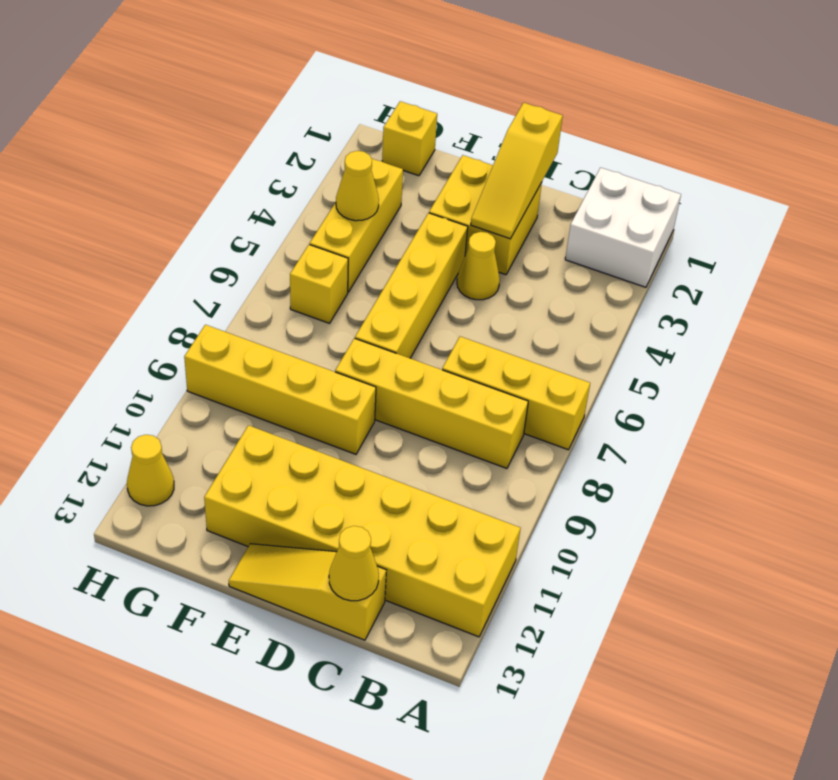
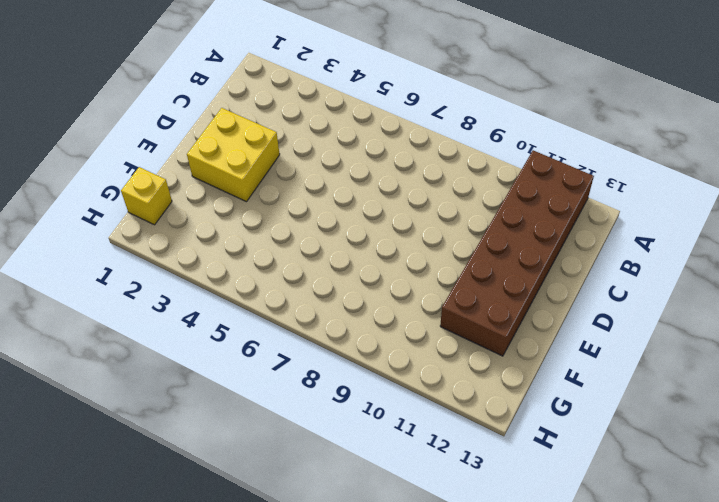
brown 2x6 brick [440,150,594,356] -> yellow 2x6 brick [204,425,521,637]
none -> white 2x2 brick [565,168,681,287]
none -> yellow 1x3 brick [442,337,590,450]
none -> yellow 1x4 brick [335,338,528,468]

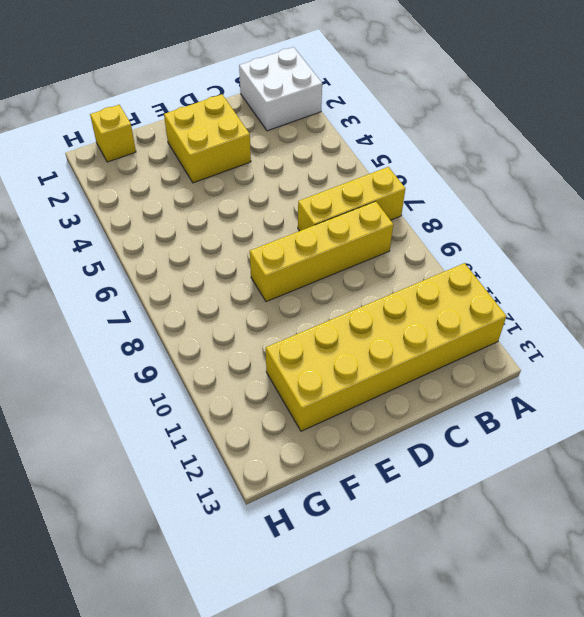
none -> yellow 1x3 slope [229,544,386,640]
none -> yellow 1x1 cone [457,232,500,300]
none -> yellow 1x4 brick [355,213,468,358]

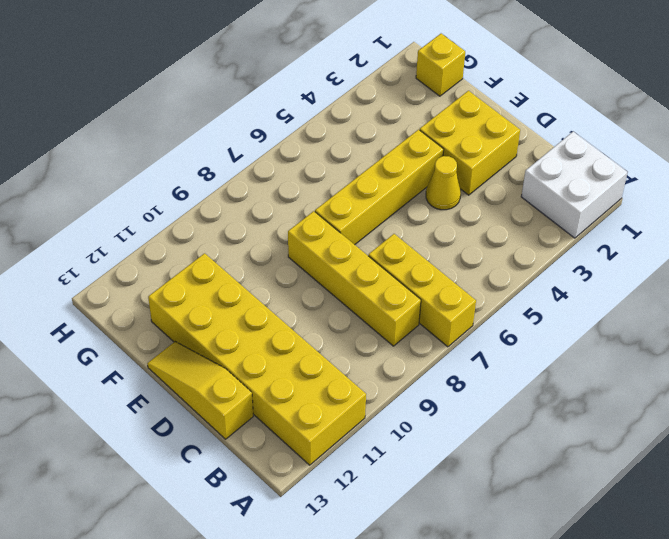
none -> yellow 1x4 brick [184,325,376,454]
none -> yellow 1x3 brick [310,159,403,292]
none -> yellow 1x1 brick [290,245,348,323]

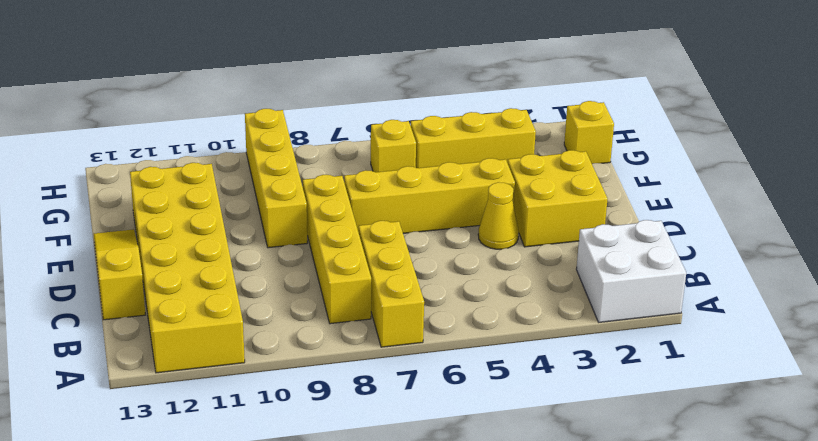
none -> yellow 1x1 cone [127,435,174,506]
none -> yellow 1x1 cone [329,526,379,601]
none -> yellow 1x3 slope [471,103,563,239]

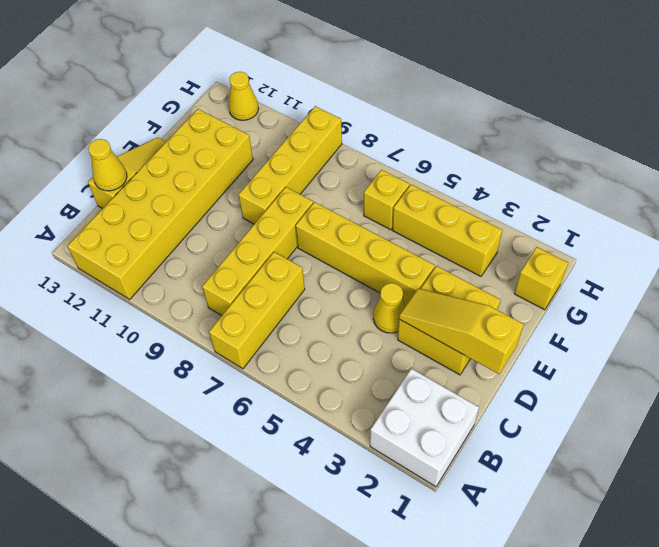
none -> yellow 1x1 cone [336,151,379,221]

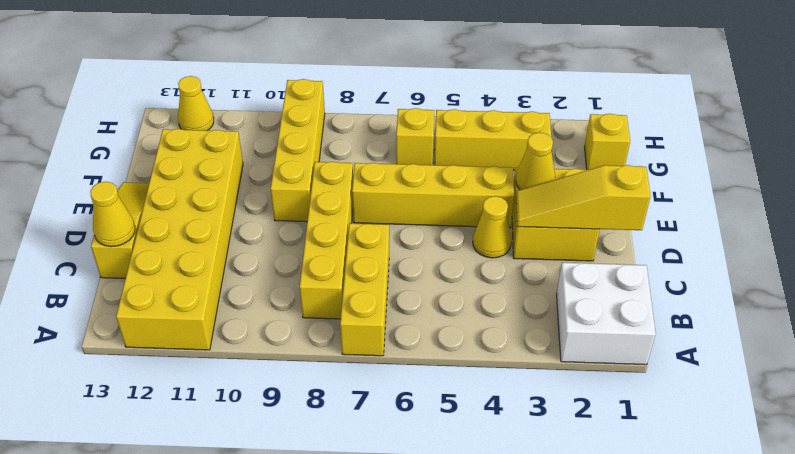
yellow 1x1 cone [516,133,555,190] -> yellow 1x1 cone moved to [336,151,379,221]

